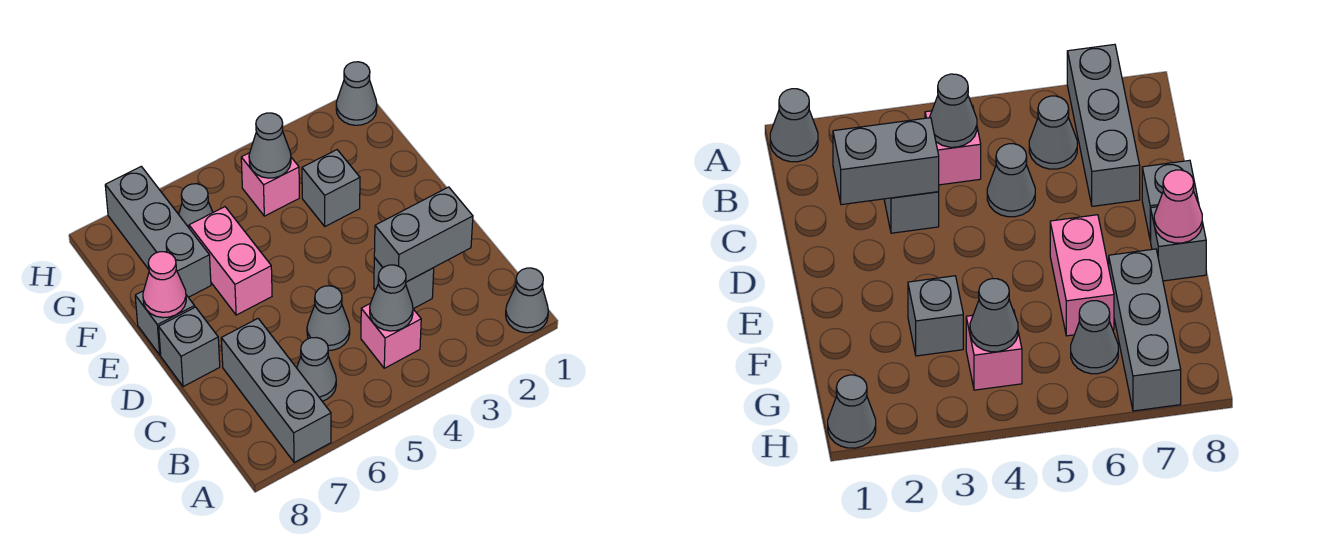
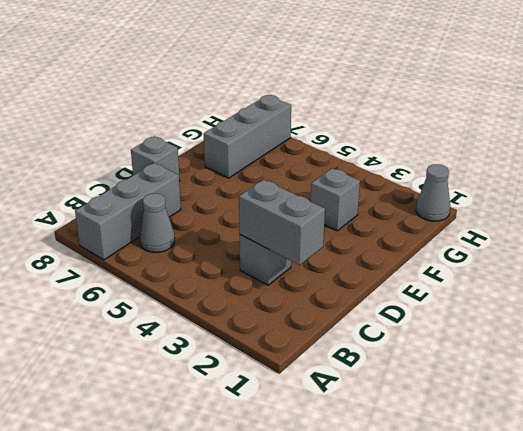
none -> grey 1x1 cone [506,268,548,333]
none -> pink 1x1 brick [361,303,421,368]
none -> grey 1x1 cone [307,286,350,350]

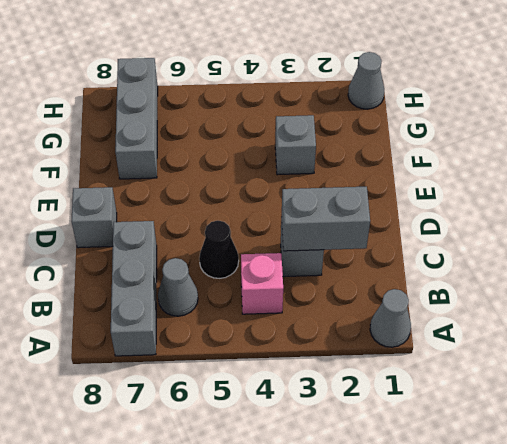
black 1x1 cone [199,220,239,278] -> grey 1x1 cone [307,286,350,350]
none -> pink 1x2 brick [189,207,272,315]
none -> grey 1x1 brick [135,291,195,355]
none -> pink 1x1 brick [241,153,299,216]

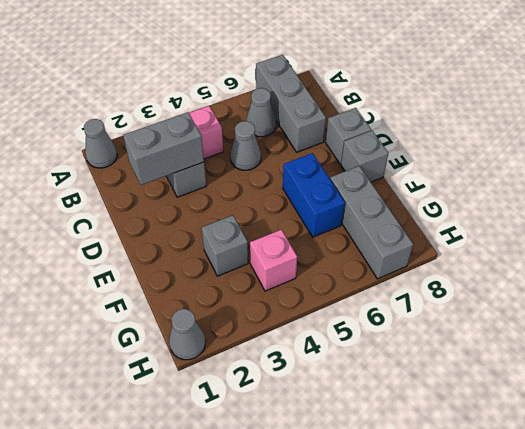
blue 1x2 brick [283,153,345,237] -> pink 1x2 brick [189,207,272,315]
none -> grey 1x1 cone [179,184,213,227]
none -> grey 1x1 cone [370,265,413,331]
none -> pink 1x1 cone [143,252,186,318]

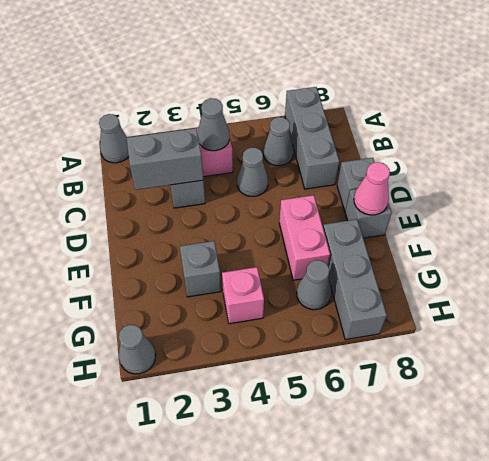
none -> grey 1x1 cone [249,113,291,178]

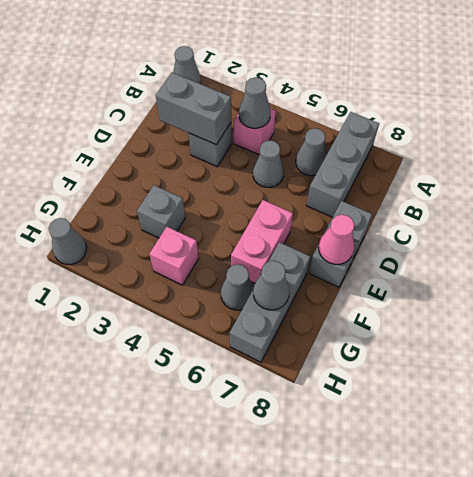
grey 1x1 cone [253,261,289,310] -> grey 1x1 cone moved to [249,113,291,178]

